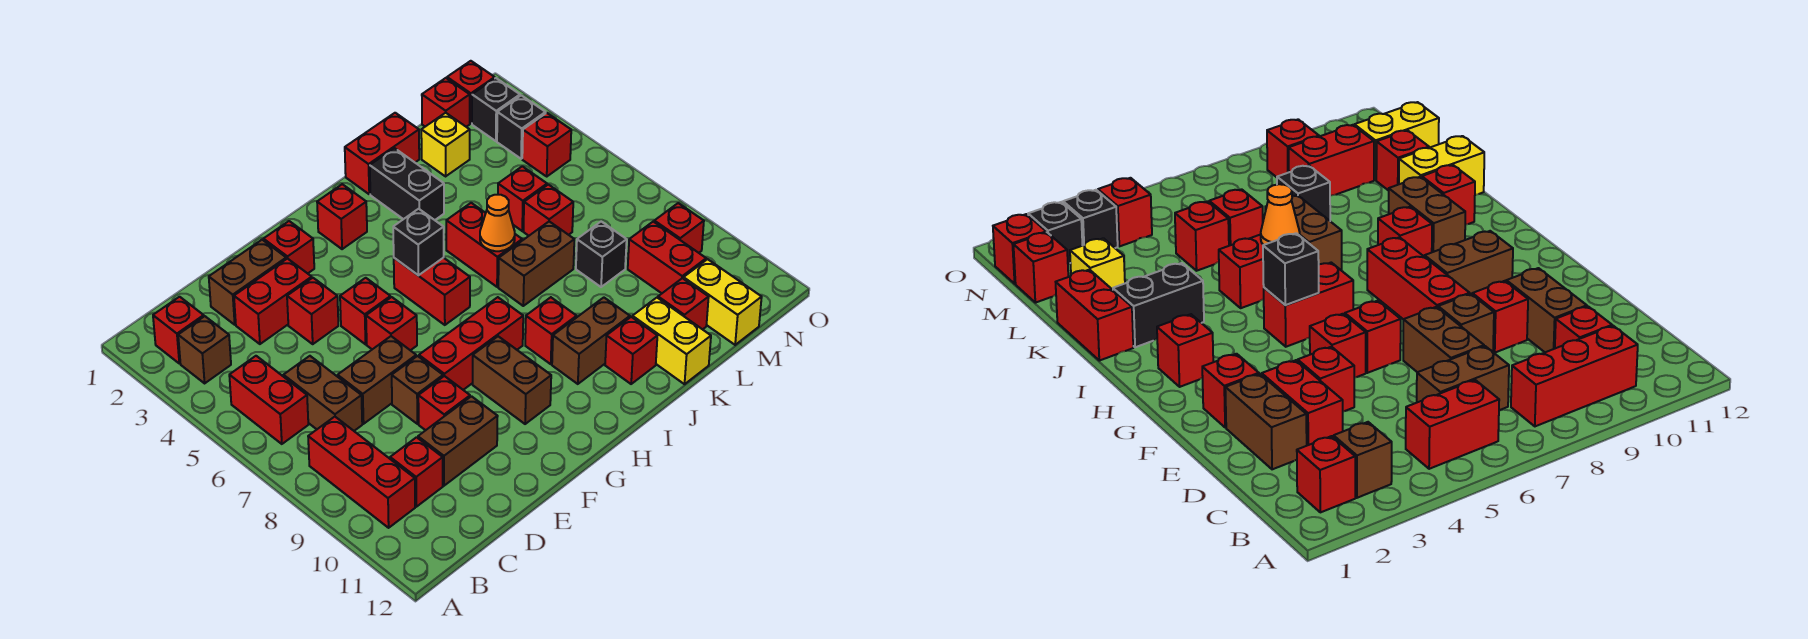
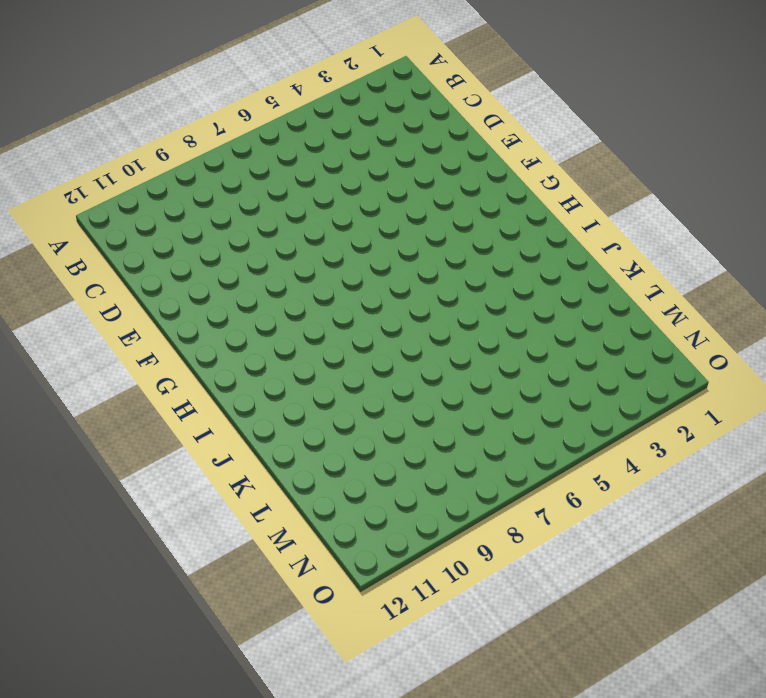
none -> red 1x1 brick [153,297,204,364]
none -> brown 1x1 brick [178,316,231,383]
none -> red 1x2 brick [229,356,308,444]
none -> red 1x3 brick [308,417,415,528]

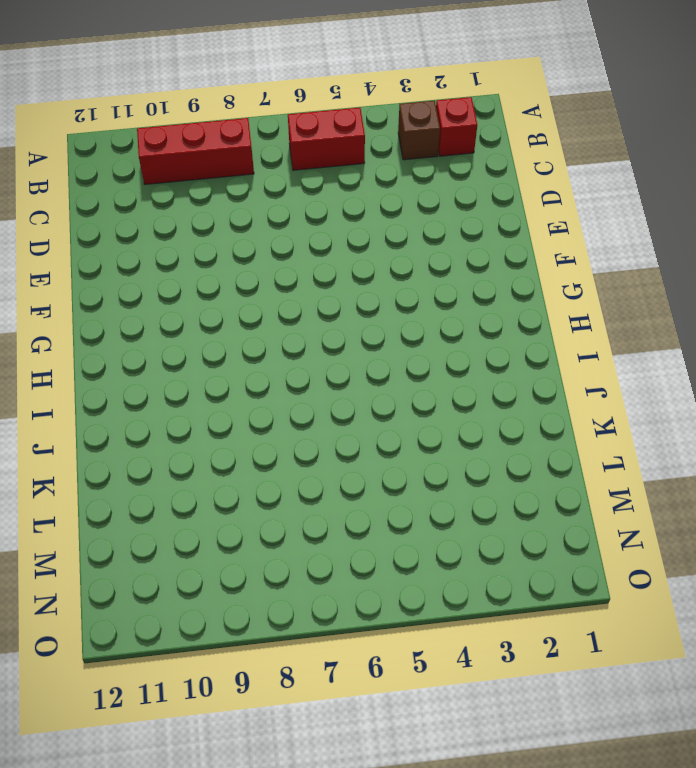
none -> brown 1x2 brick [283,356,362,431]
none -> red 1x1 brick [390,437,443,507]
none -> brown 1x2 brick [209,240,286,325]
none -> red 1x2 brick [234,258,312,344]

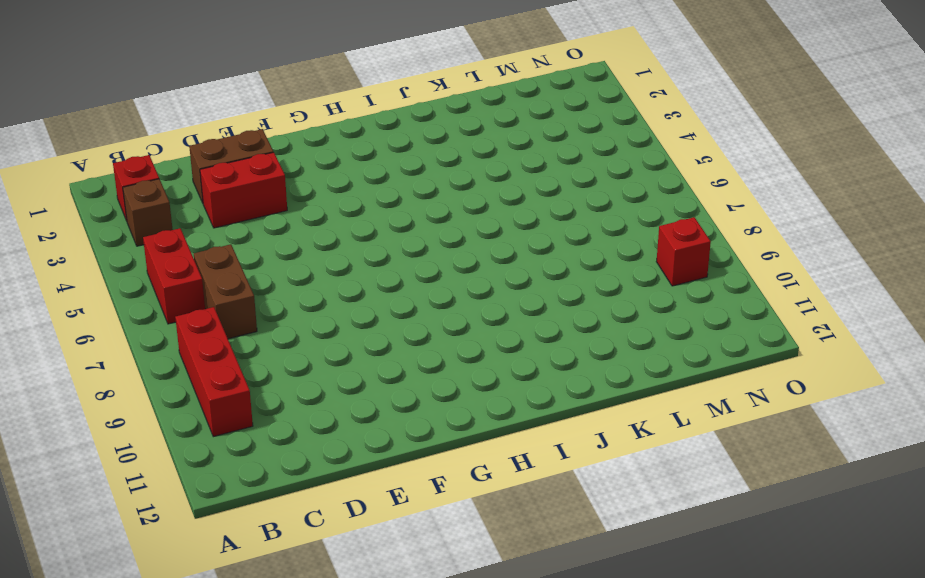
none -> red 1x1 brick [390,437,443,507]
none -> brown 1x2 brick [338,336,416,424]
none -> brown 1x2 brick [418,396,498,486]
none -> red 1x1 brick [287,278,338,344]

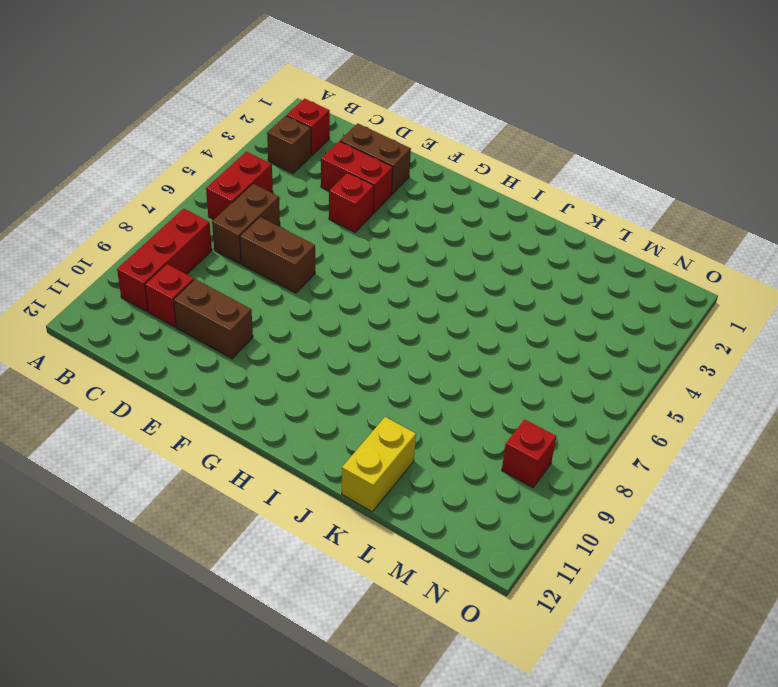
none -> brown 1x1 brick [392,356,443,424]
none -> red 1x1 brick [418,376,470,430]
none -> red 1x1 brick [263,221,314,273]
none -> red 1x1 brick [340,278,391,344]

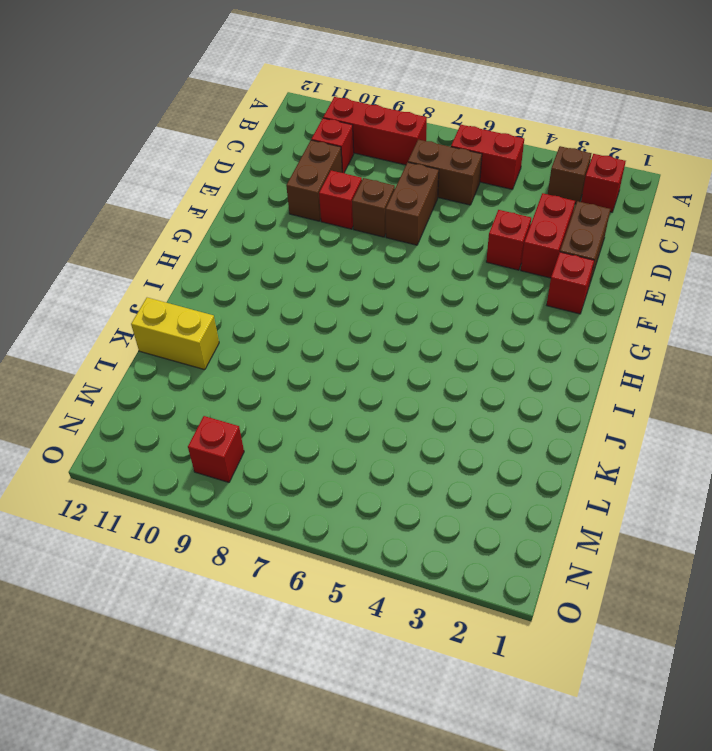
none -> red 1x1 brick [340,278,391,344]
none -> red 1x1 brick [366,297,417,350]
none -> red 1x3 brick [419,297,523,390]
none -> brown 1x2 brick [473,336,551,424]

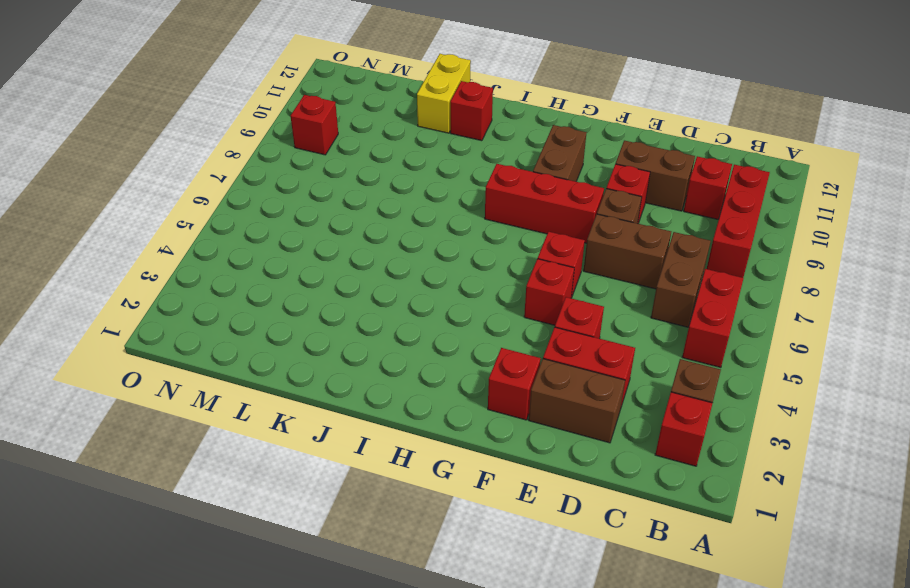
none -> red 1x1 brick [317,184,367,249]
none -> red 1x2 brick [394,258,470,325]
none -> red 1x1 brick [525,297,577,364]
none -> brown 1x2 brick [552,298,630,384]

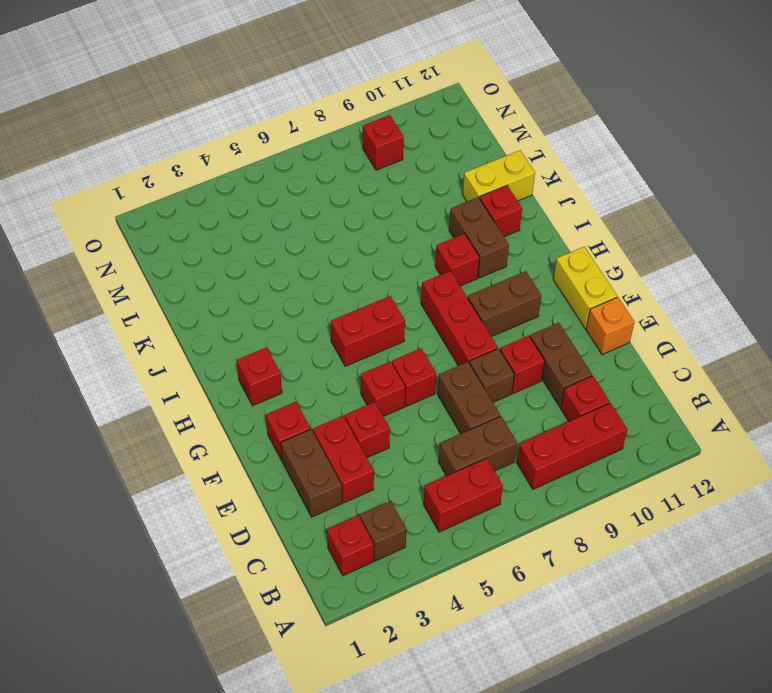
orange 1x1 brick [586,297,634,355] -> none
yellow 1x2 brick [553,247,617,329] -> yellow 1x2 brick turned to [684,259,762,345]
none -> red 1x2 brick [345,113,419,194]
none -> black 1x2 brick [370,148,444,220]
none -> red 1x2 brick [446,203,522,287]
none -> brown 1x2 brick [498,221,574,306]

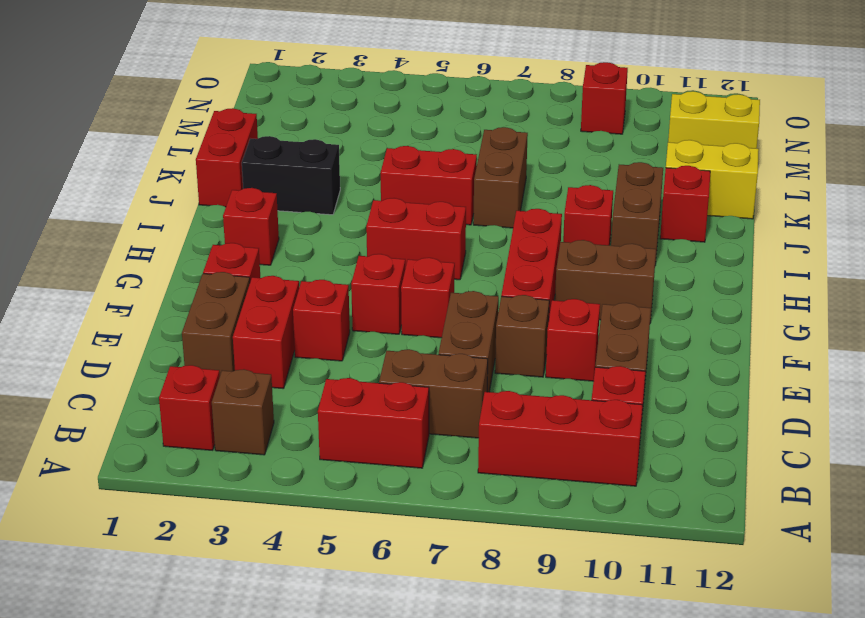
none -> yellow 1x1 brick [421,113,470,176]
none -> red 1x1 brick [498,166,547,231]
none -> red 1x1 brick [523,185,573,236]
none -> black 1x1 brick [576,222,627,287]

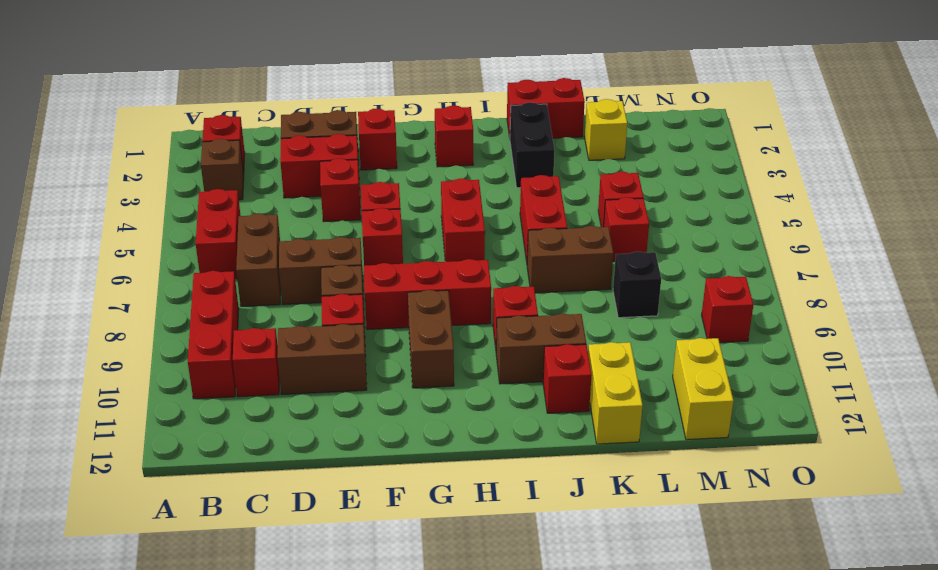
none -> red 1x1 brick [658,278,709,329]
none -> red 1x1 brick [422,78,470,127]
none -> red 1x2 brick [628,222,706,293]
none -> red 1x1 brick [447,61,495,123]

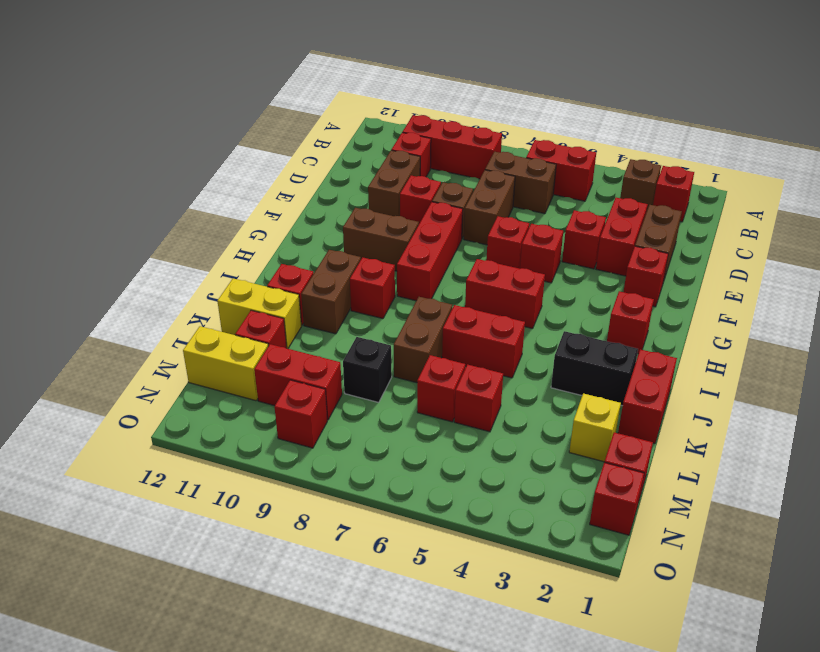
none -> black 1x1 brick [472,78,520,141]
none -> black 1x1 brick [497,95,546,159]
none -> red 1x1 brick [522,113,571,176]
none -> black 1x1 brick [393,209,444,276]

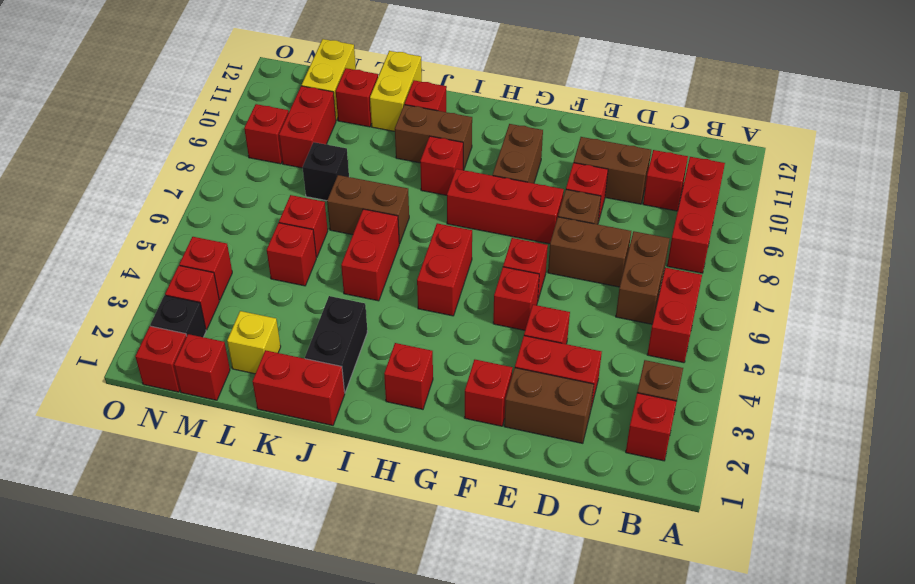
red 1x1 brick [165,266,219,330] -> black 1x1 brick [497,95,546,159]
none -> black 1x1 brick [393,209,444,276]
none -> orange 1x1 cone [480,195,515,251]

